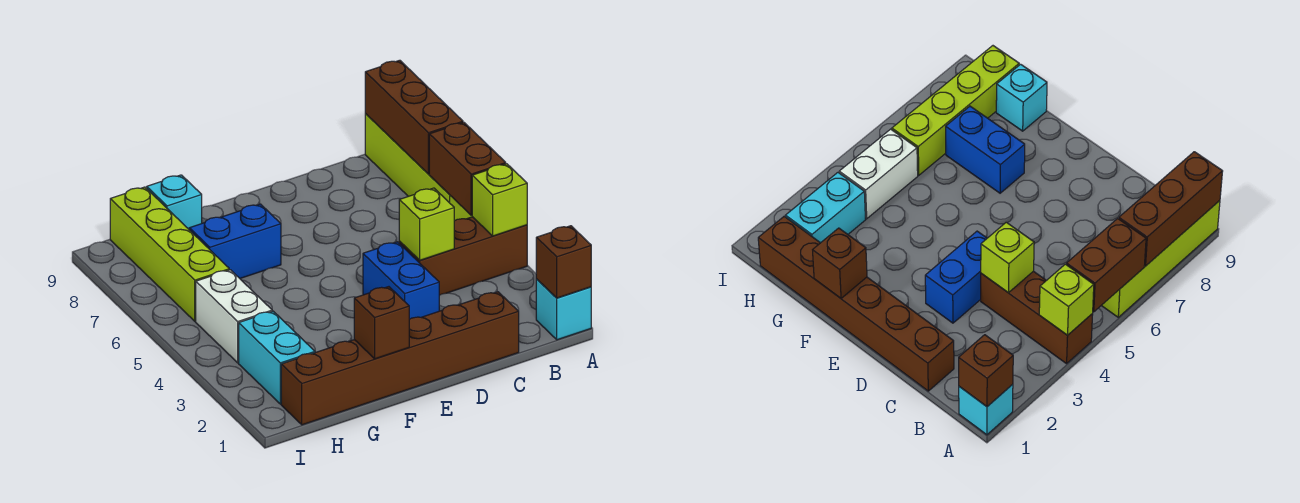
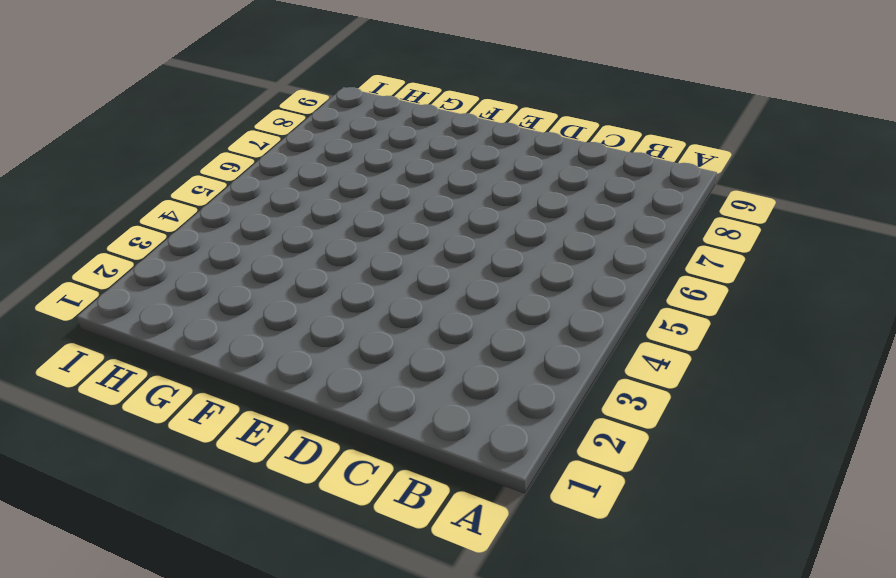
none -> cyan 1x1 brick [536,279,591,340]
none -> brown 1x3 brick [399,217,527,295]
none -> lime 1x4 brick [365,114,472,221]

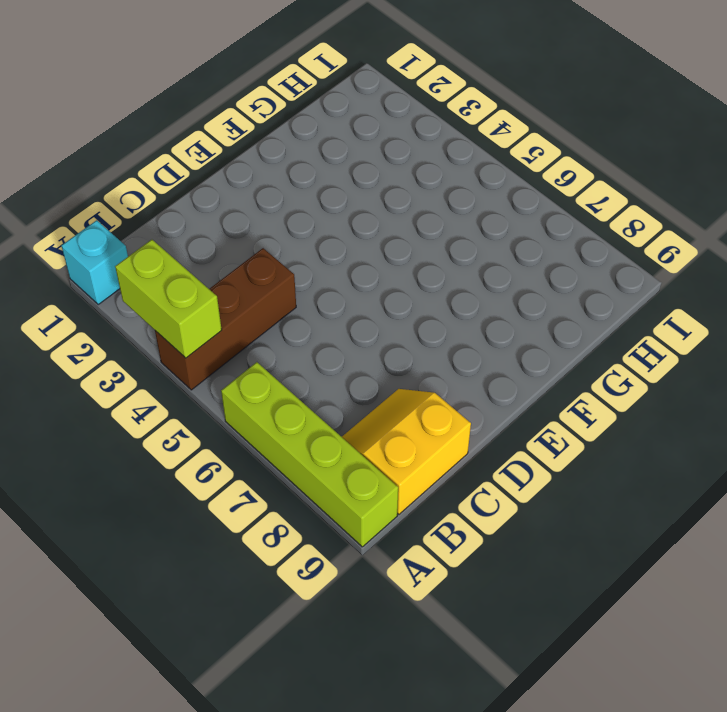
lime 1x2 brick [115,240,222,358] -> lime 1x1 brick [472,164,527,236]
yellow 2x2 slope [342,389,471,514] -> none
none -> brown 1x6 brick [281,292,519,425]
none -> blue 1x2 brick [363,242,439,319]
none -> blue 1x2 brick [189,204,281,278]

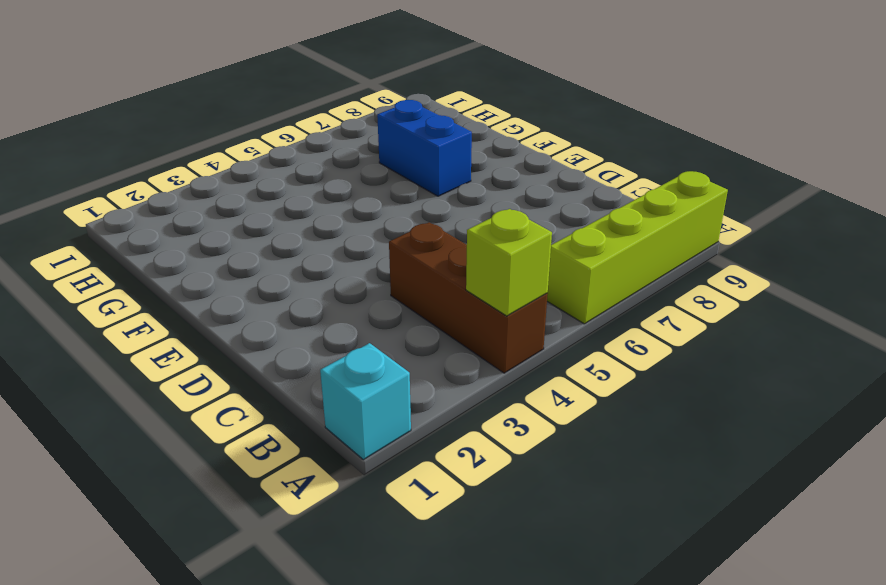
none -> brown 1x6 brick [281,292,519,425]
none -> blue 1x2 brick [363,242,439,319]
none -> cyan 1x1 brick [147,175,202,229]

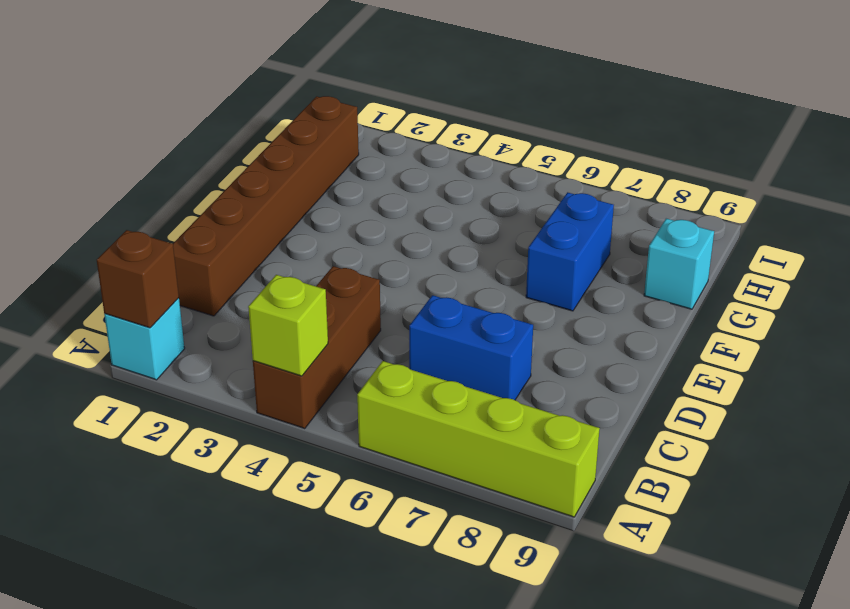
blue 1x2 brick [409,295,533,400] -> blue 1x2 brick moved to [363,242,439,319]
none -> cyan 1x2 brick [239,311,315,404]
none -> white 1x2 brick [196,270,272,363]
none -> lime 1x4 brick [110,187,229,321]

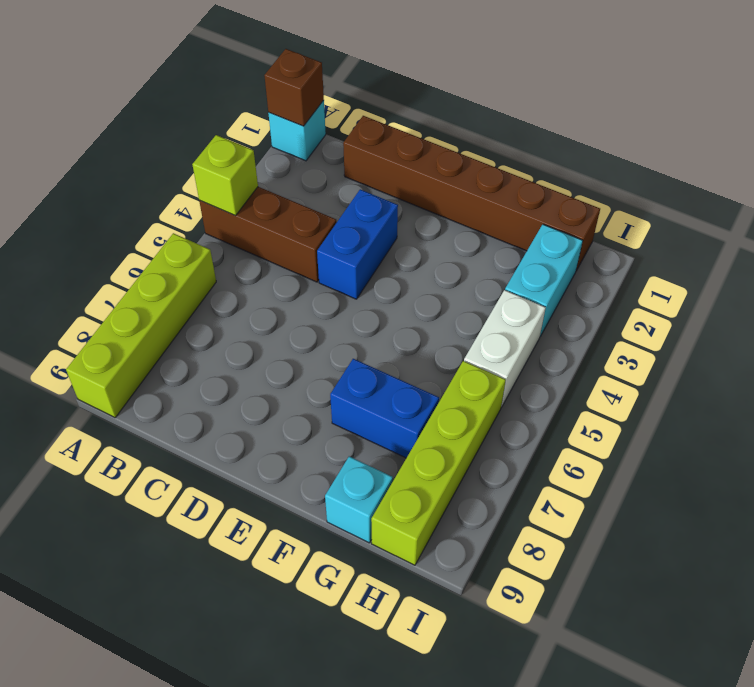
none -> brown 1x2 brick [429,122,506,215]
none -> brown 1x3 brick [365,60,463,174]
none -> lime 1x1 brick [399,188,454,260]

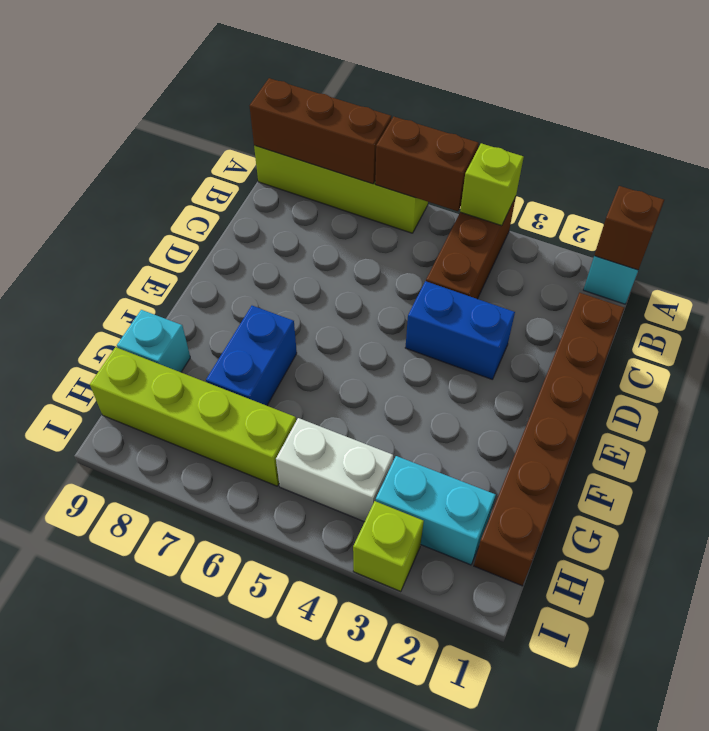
lime 1x1 brick [353,501,424,592] -> lime 1x1 brick moved to [399,188,454,260]
none -> brown 1x1 brick [354,287,409,359]

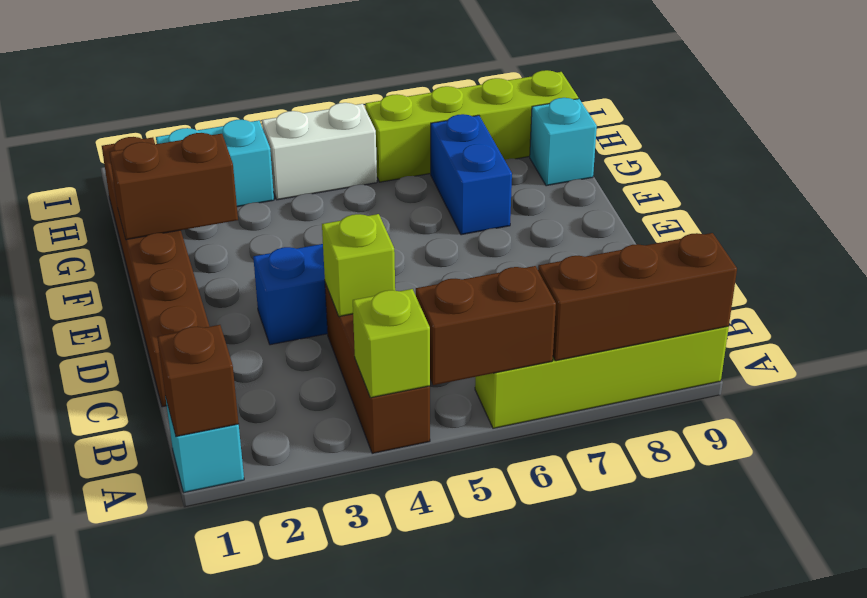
brown 1x2 brick [109,133,238,240] -> brown 1x1 brick [354,287,409,359]

